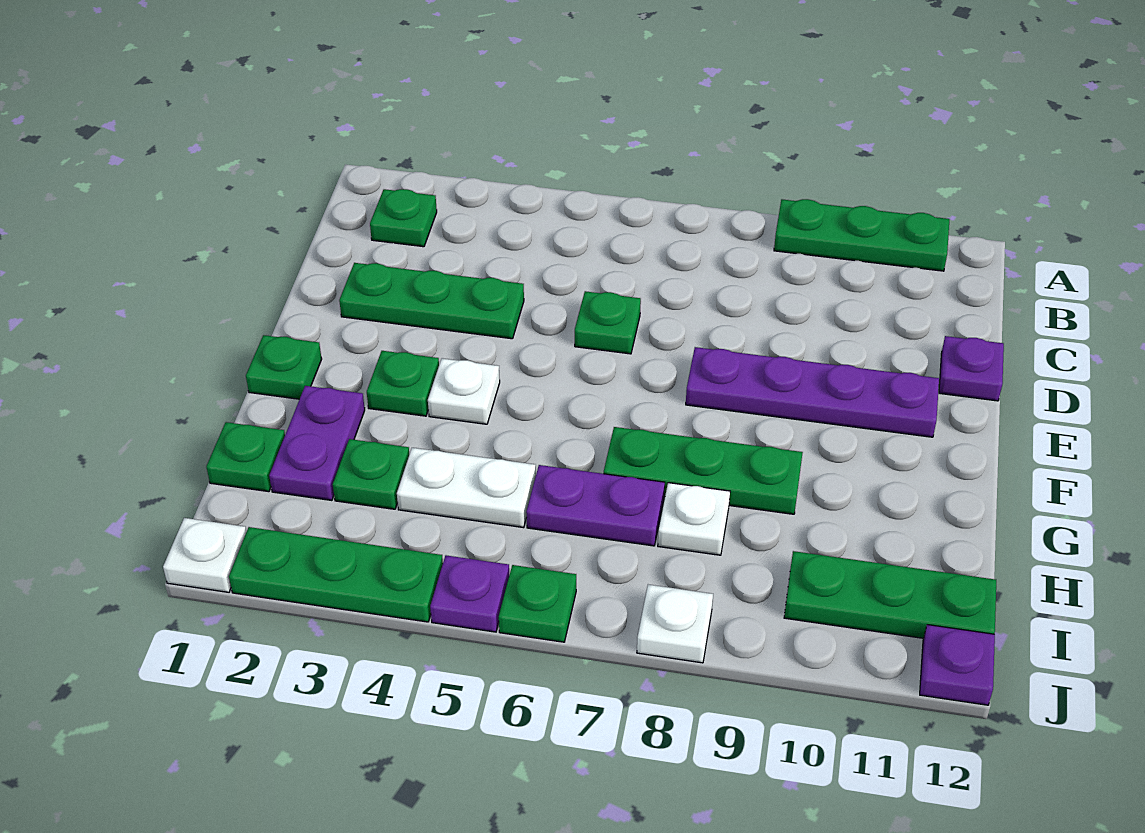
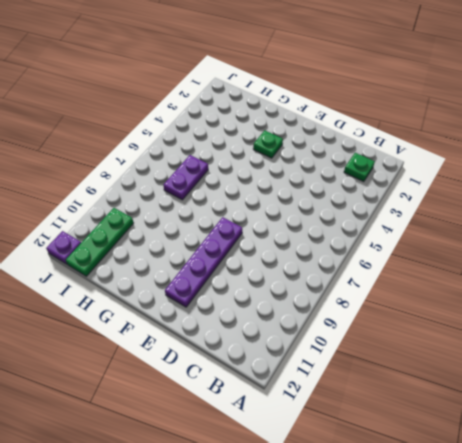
none -> green 1x3 plate [774,199,950,271]
none -> green 1x3 plate [339,263,524,339]
none -> green 1x1 plate [575,291,641,354]

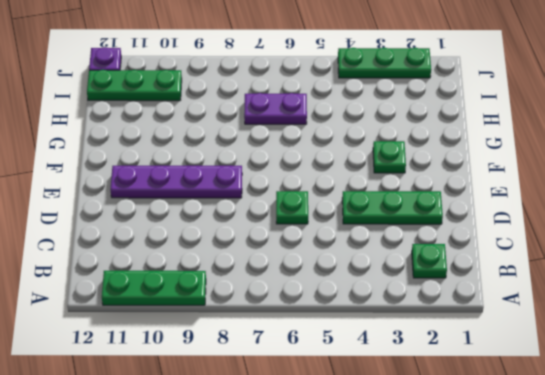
none -> purple 1x1 plate [939,336,1004,401]
none -> green 1x1 plate [246,335,322,399]
none -> white 1x1 plate [428,358,500,424]

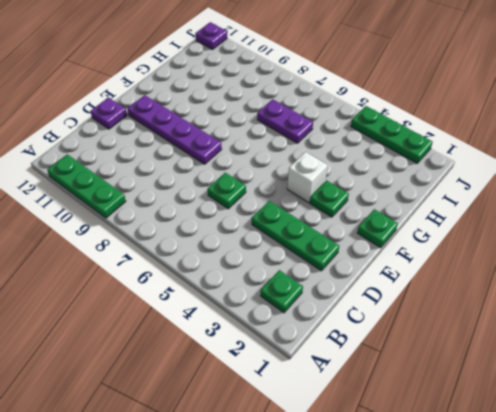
white 1x1 brick [287,152,327,202] -> white 1x1 plate [428,358,500,424]
none -> purple 1x2 plate [269,386,365,500]
none -> green 1x3 plate [604,427,803,514]
none -> green 1x1 plate [206,422,285,492]

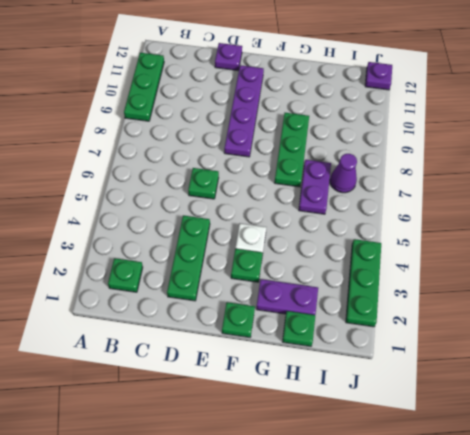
purple 1x1 cone [330,154,357,193] -> none
none -> green 1x1 plate [333,439,409,509]
none -> white 1x2 plate [397,448,536,528]
none -> white 1x1 plate [658,483,730,555]

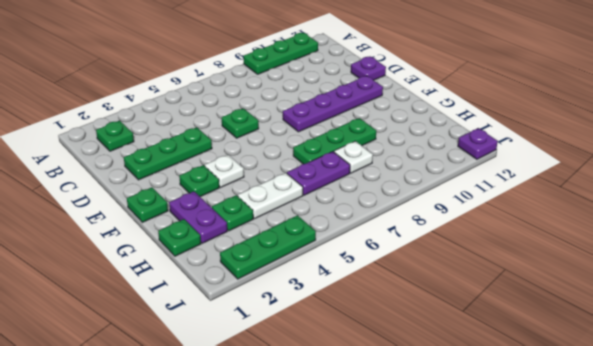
none -> green 1x3 plate [784,551,996,638]
none -> white 1x1 plate [163,518,246,592]
none -> purple 1x1 plate [430,555,509,632]

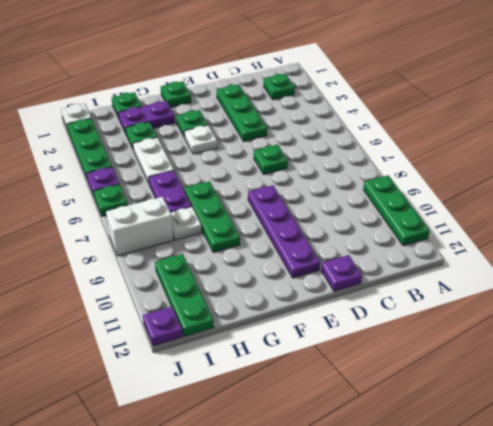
white 1x2 brick [106,197,174,256] -> white 1x1 plate [637,585,713,663]

